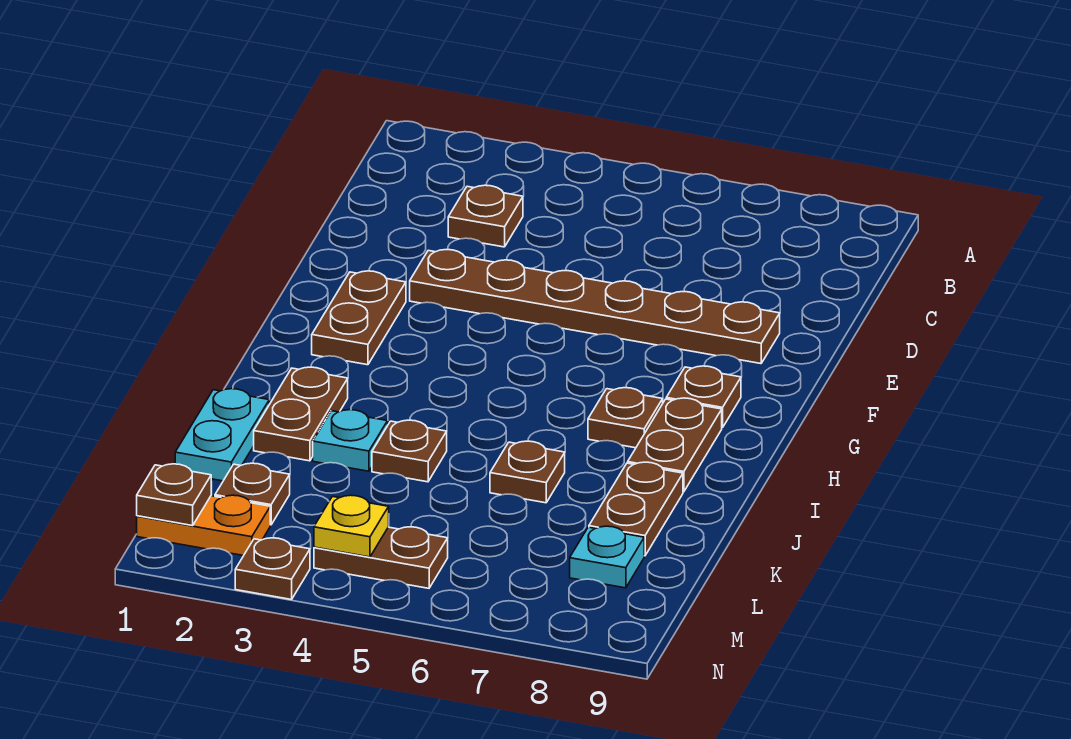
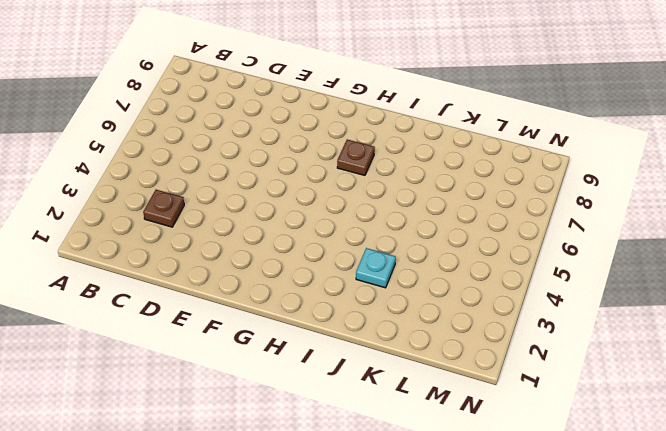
none -> brown 1x6 plate [410,250,780,364]
none -> brown 1x2 plate [312,271,406,365]
none -> brown 1x1 plate [666,366,741,428]

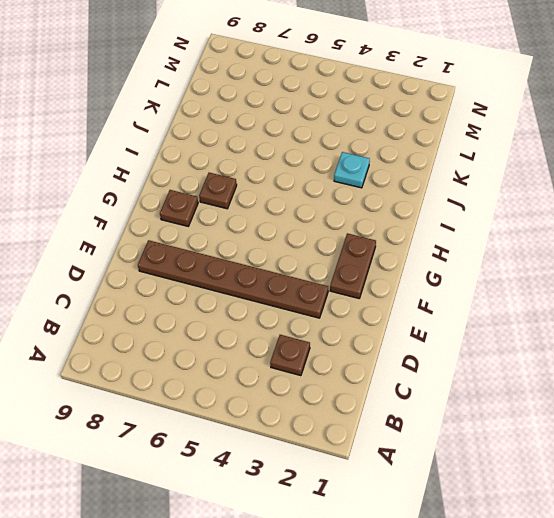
none -> brown 1x2 plate [628,398,722,492]
none -> brown 1x2 plate [254,367,348,461]
none -> cyan 1x2 plate [175,389,269,481]

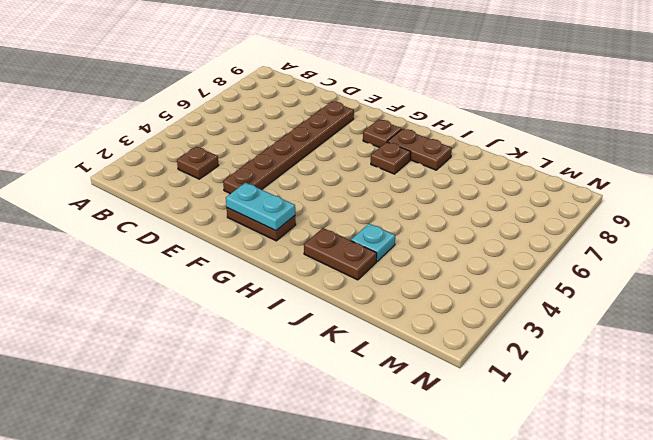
cyan 1x2 plate [226,183,295,231] -> cyan 1x2 plate moved to [175,389,269,481]
none -> brown 1x1 plate [372,420,447,482]
none -> brown 1x1 plate [490,441,565,503]
none -> brown 1x2 plate [589,462,683,556]

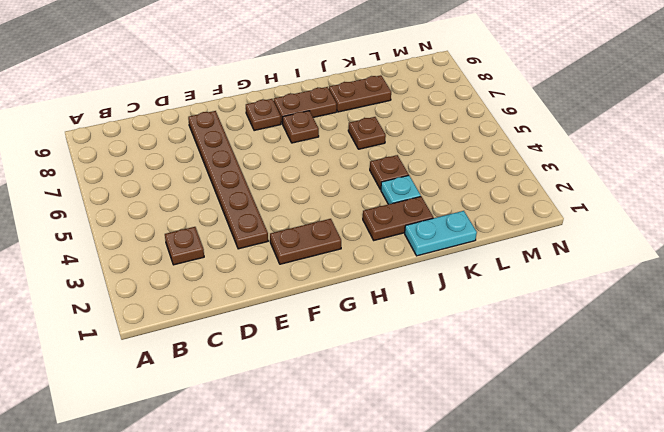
none -> brown 1x1 plate [215,463,290,525]
none -> cyan 1x1 plate [570,526,644,588]
none -> orange 1x2 plate [137,495,270,556]

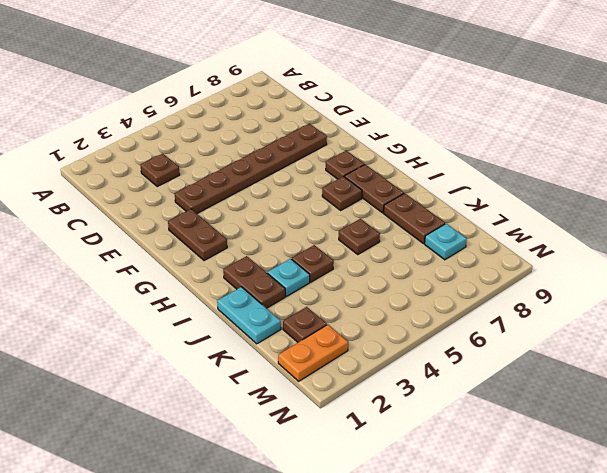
none -> brown 1x2 plate [314,527,448,588]
none -> brown 1x1 plate [235,538,310,600]
none -> brown 1x1 plate [137,464,211,526]

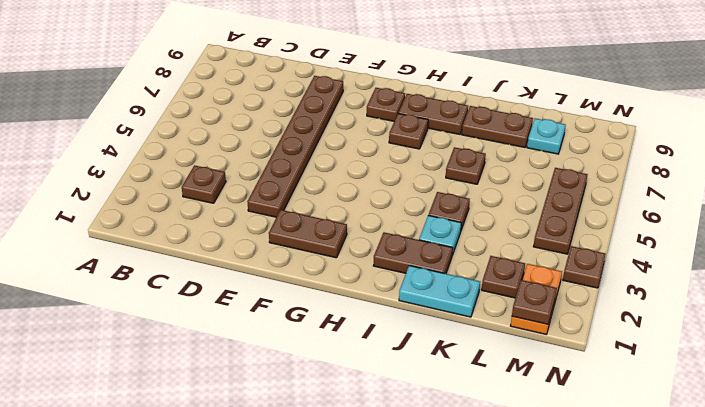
brown 1x3 plate [533,168,588,254] -> brown 1x2 plate [314,527,448,588]
none -> yellow 1x1 plate [314,495,389,557]

